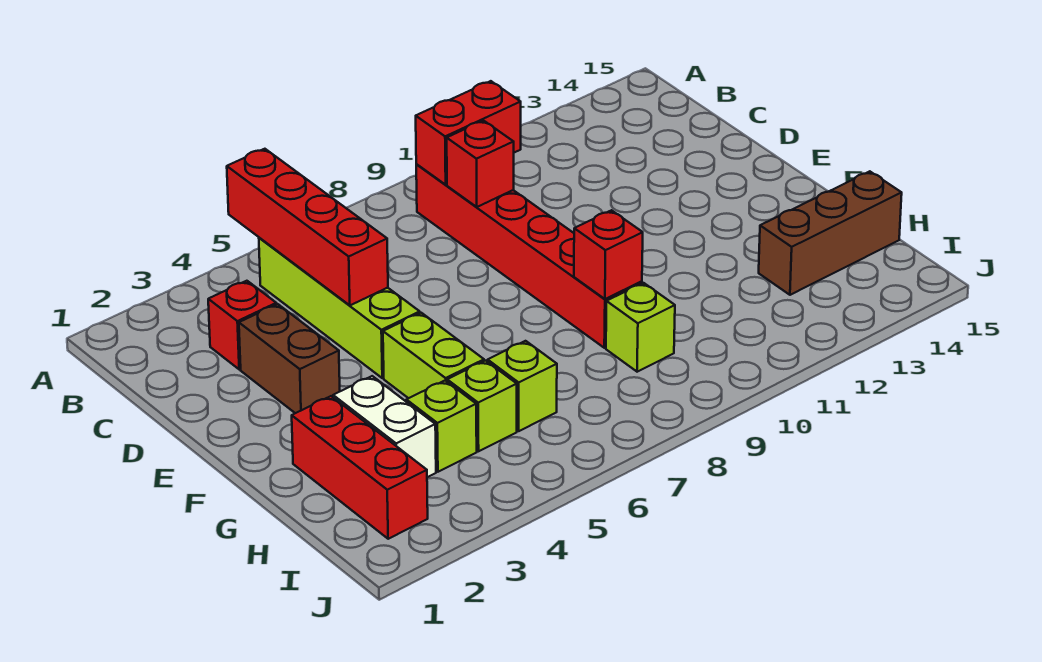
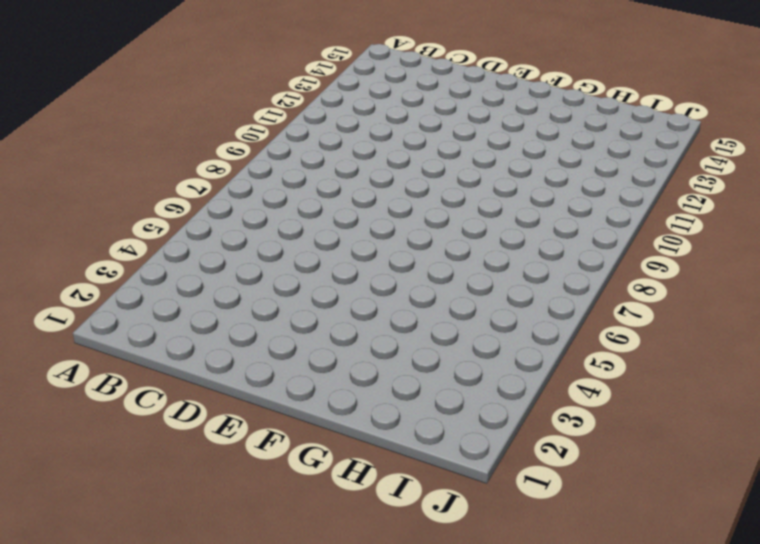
none -> lime 1x4 brick [259,238,420,378]
none -> red 1x6 brick [416,165,642,348]
none -> red 1x1 brick [208,281,276,369]

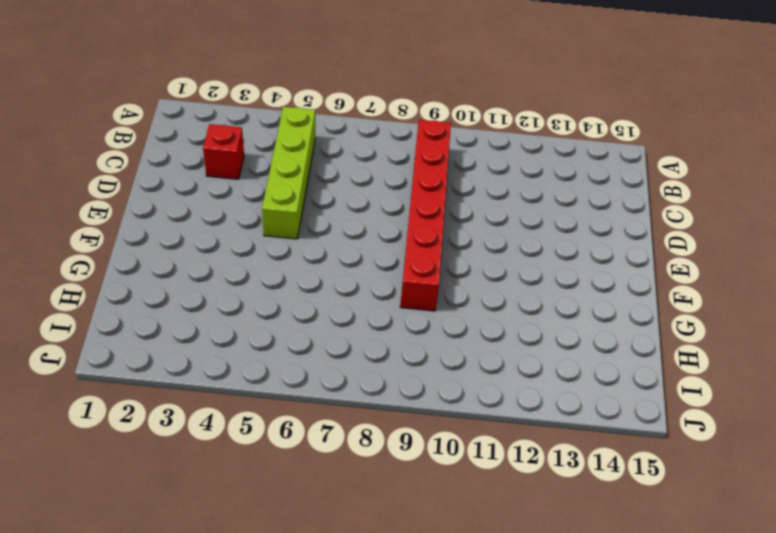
none -> brown 1x2 brick [239,304,340,413]
none -> lime 1x2 brick [383,313,484,398]
none -> red 1x3 brick [292,396,428,539]

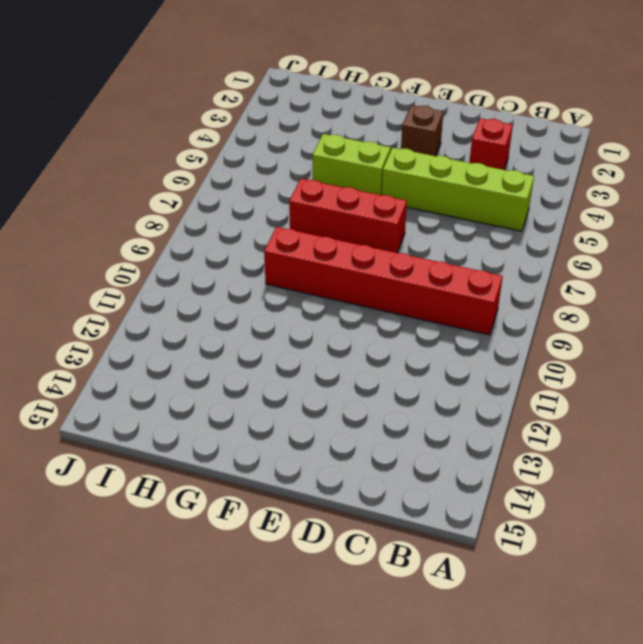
brown 1x1 brick [401,105,443,156] -> brown 1x2 brick [239,304,340,413]
red 1x3 brick [289,179,407,253] -> red 1x3 brick moved to [292,396,428,539]
none -> white 1x2 brick [333,376,436,477]
none -> lime 1x1 brick [406,380,477,472]
none -> lime 1x1 brick [447,361,517,451]

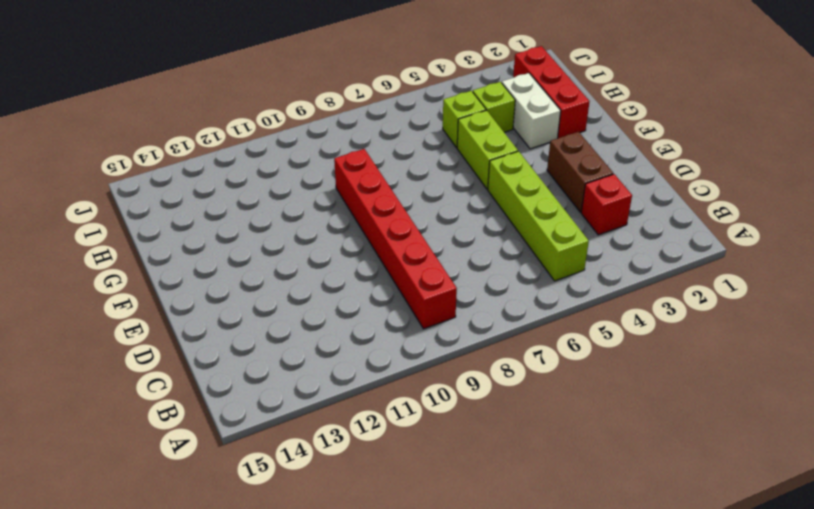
none -> lime 1x1 brick [488,341,557,431]
none -> lime 1x1 brick [606,283,675,372]
none -> brown 1x3 brick [759,171,902,295]

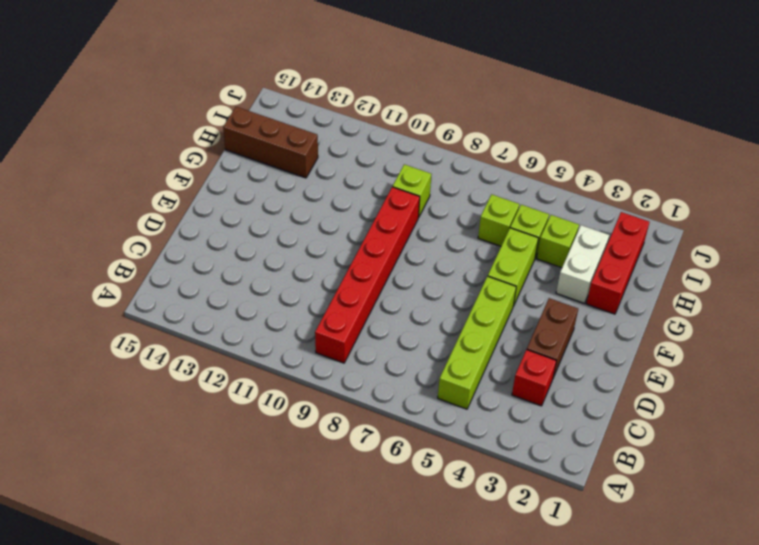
none -> red 1x4 brick [227,149,388,305]
none -> red 1x2 brick [416,81,521,185]
none -> red 1x1 brick [447,121,514,207]

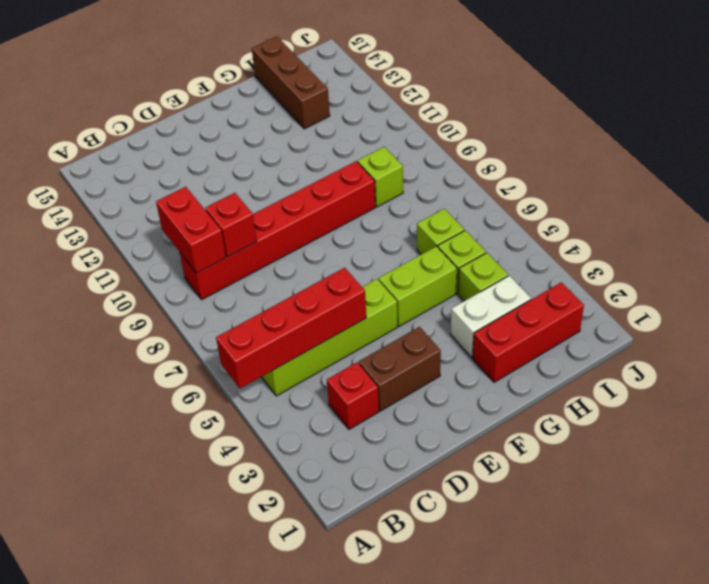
none -> red 1x1 brick [574,210,643,299]

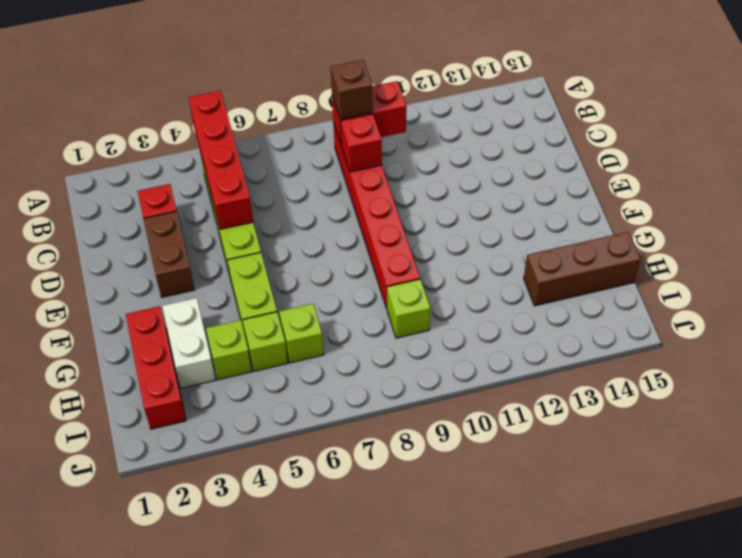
brown 1x1 brick [331,60,373,119] -> none
none -> red 1x1 brick [574,210,643,299]

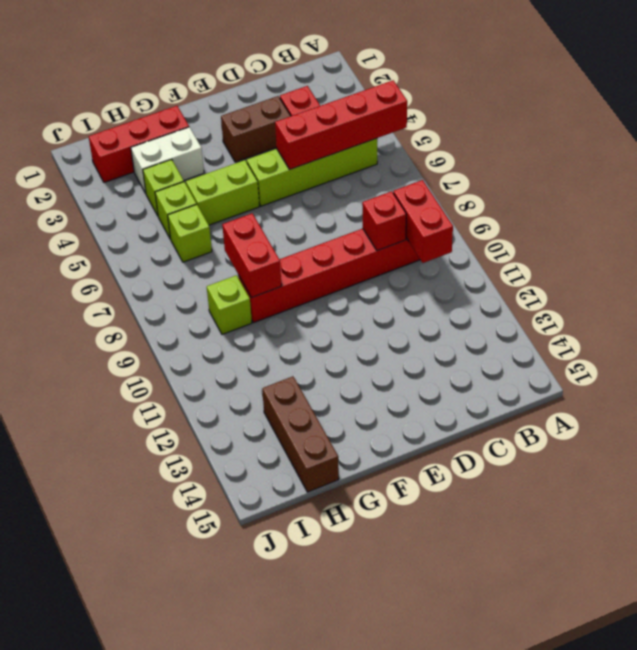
red 1x2 brick [222,213,282,298] -> red 1x1 brick [574,210,643,299]

